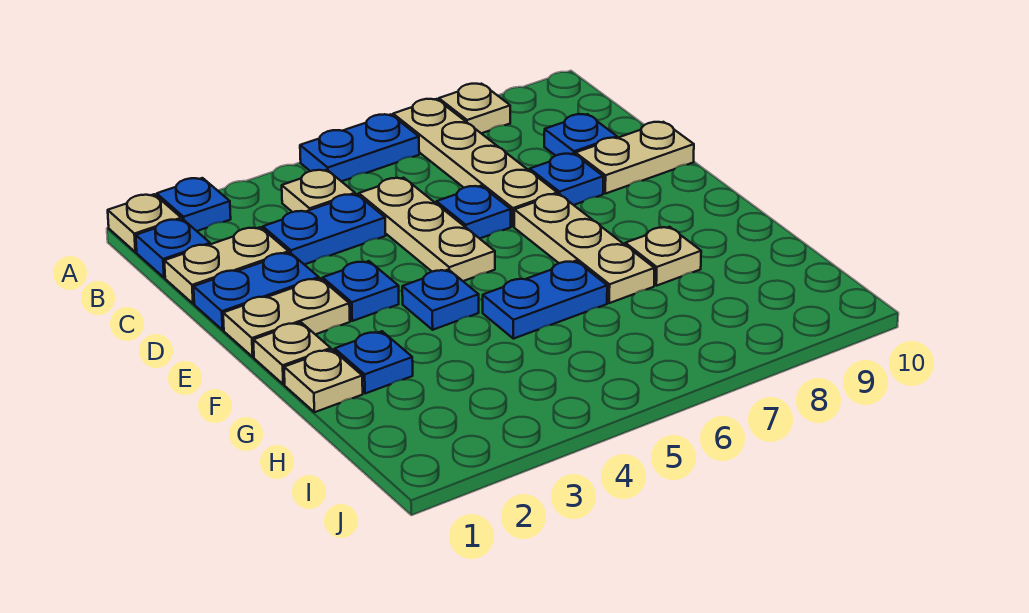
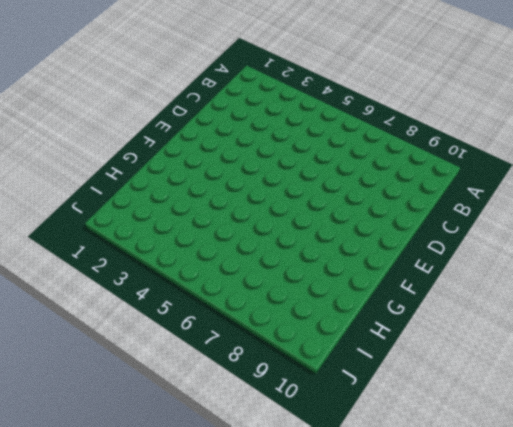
none -> tan 1x1 plate [108,194,181,252]
none -> blue 1x1 plate [157,178,231,231]
none -> blue 1x2 plate [300,114,419,182]

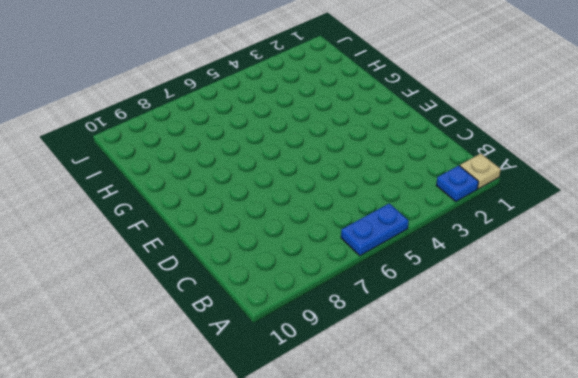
none -> tan 1x4 plate [393,99,557,227]
none -> tan 1x1 plate [439,84,510,133]
none -> blue 1x1 plate [136,219,210,278]

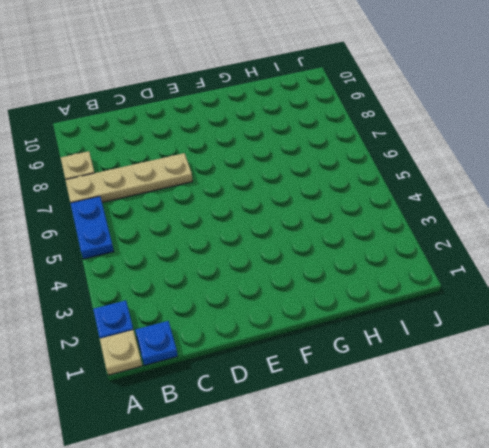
none -> tan 1x1 plate [282,170,355,212]
none -> tan 1x2 plate [164,227,289,304]
none -> blue 1x2 plate [263,194,386,265]

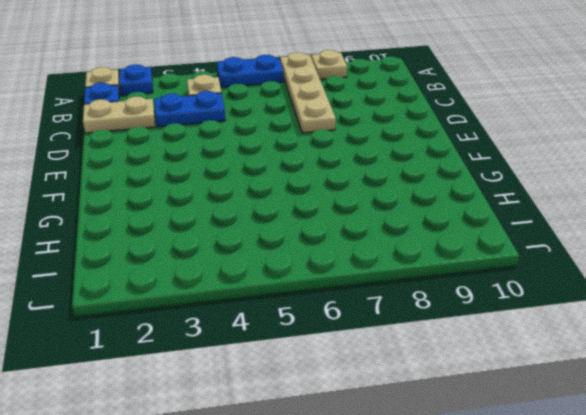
none -> tan 1x3 plate [359,178,495,281]
none -> blue 1x1 plate [544,114,617,156]
none -> blue 1x2 plate [194,253,319,330]

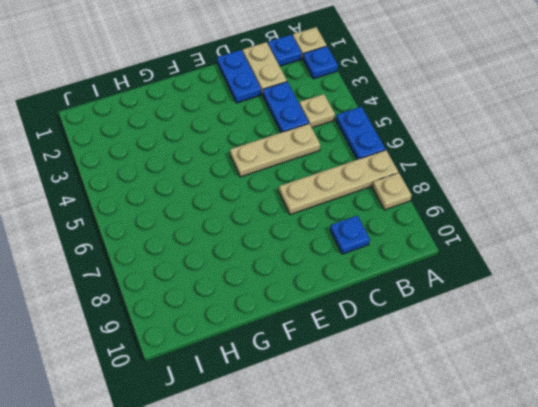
none -> blue 1x1 plate [436,186,511,239]
none -> blue 1x1 plate [530,153,603,205]
none -> tan 1x2 plate [576,122,694,194]

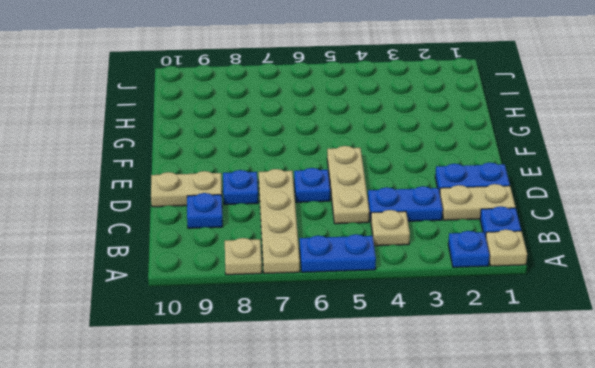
none -> tan 1x2 plate [223,278,350,357]
none -> blue 1x1 plate [323,261,399,321]
none -> tan 1x3 plate [514,194,655,303]

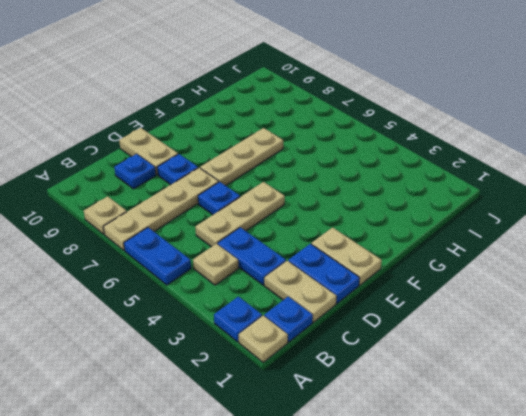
none -> blue 1x1 plate [323,261,399,321]
none -> tan 1x1 plate [253,323,331,384]
none -> blue 1x1 plate [402,270,479,330]

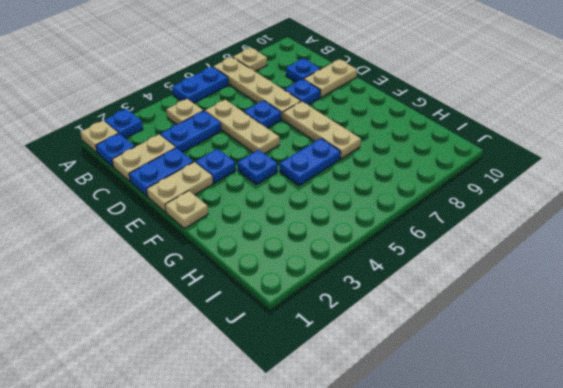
none -> tan 1x1 plate [284,350,363,412]
none -> blue 1x1 plate [335,331,413,394]
none -> tan 1x1 plate [625,227,701,286]

